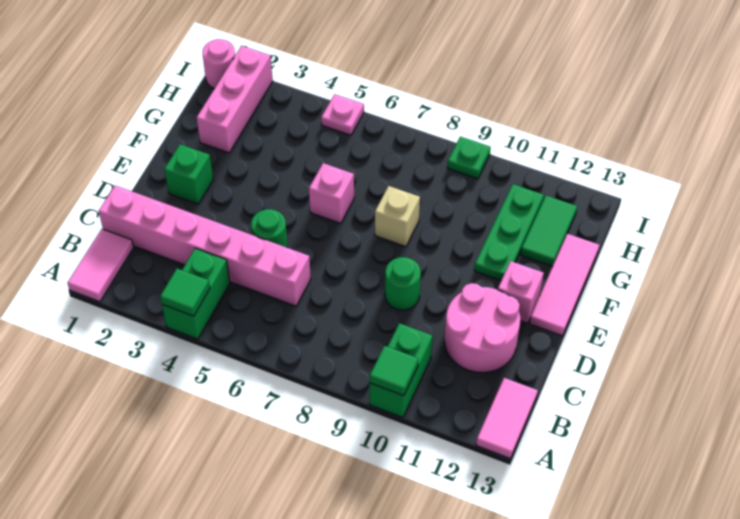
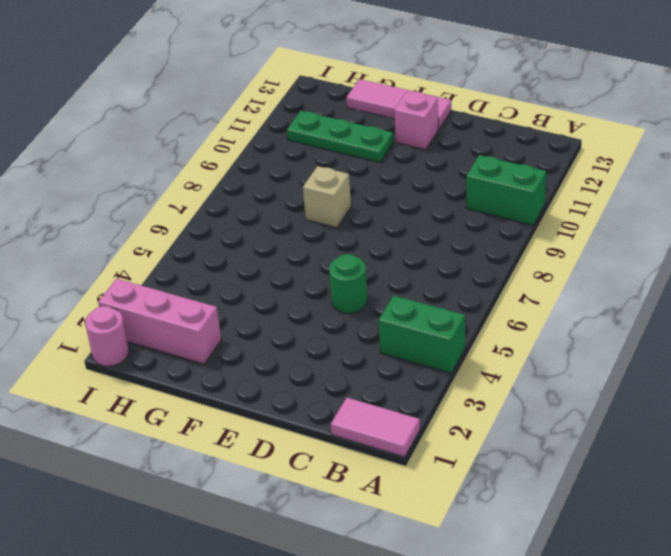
none -> pink 1x2 tile [476,378,538,459]
none -> pink 1x6 brick [99,185,311,306]
none -> pink 2x2 round brick [445,283,520,373]

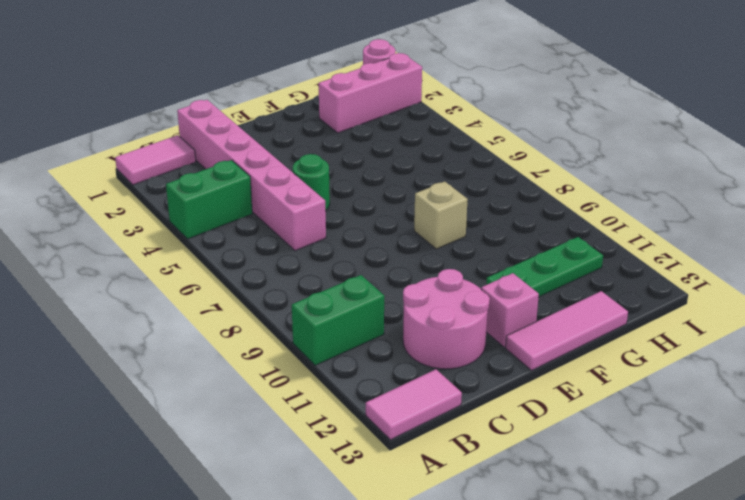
none -> green 1x1 round brick [385,257,421,310]
none -> green 1x1 brick [164,144,213,204]
none -> pink 1x1 brick [309,163,354,223]

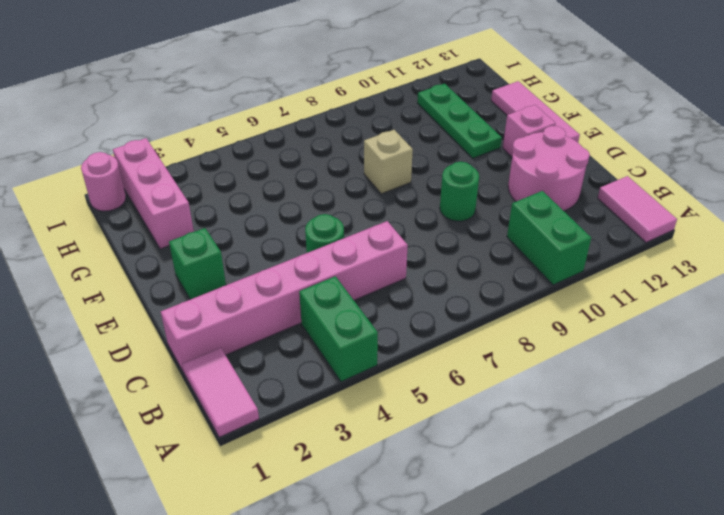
none -> pink 1x1 brick [309,163,354,223]
none -> green 1x2 tile [521,196,577,267]
none -> pink 1x1 plate [321,94,364,135]

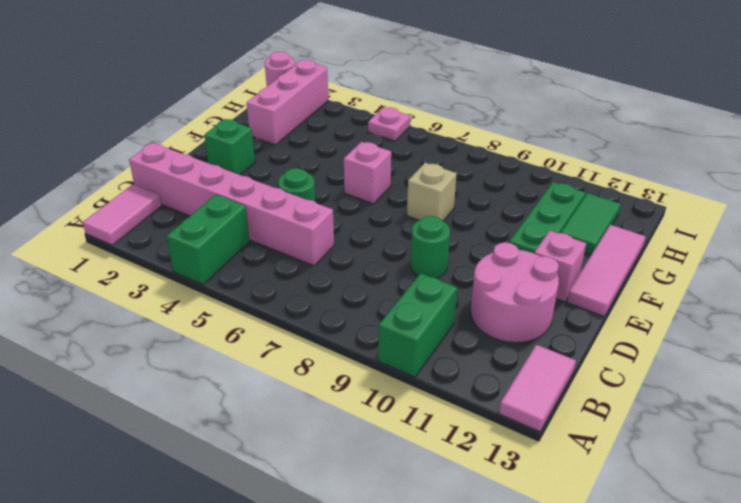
none -> green 1x1 plate [447,137,491,179]
none -> green 1x1 tile [160,269,210,316]
none -> green 1x1 tile [370,346,418,396]

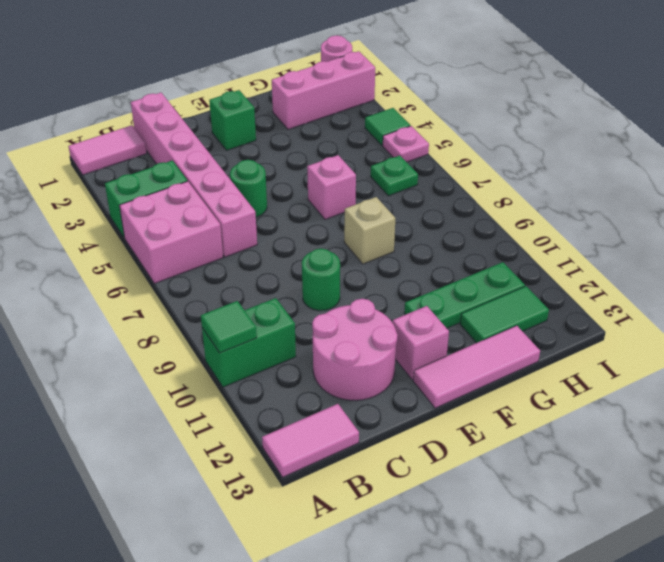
pink 2x2 brick [119,181,223,284] -> none
green 1x1 plate [371,156,418,196] -> green 1x1 plate moved to [447,137,491,179]
green 1x1 tile [365,108,410,145] -> green 1x1 tile moved to [160,269,210,316]

